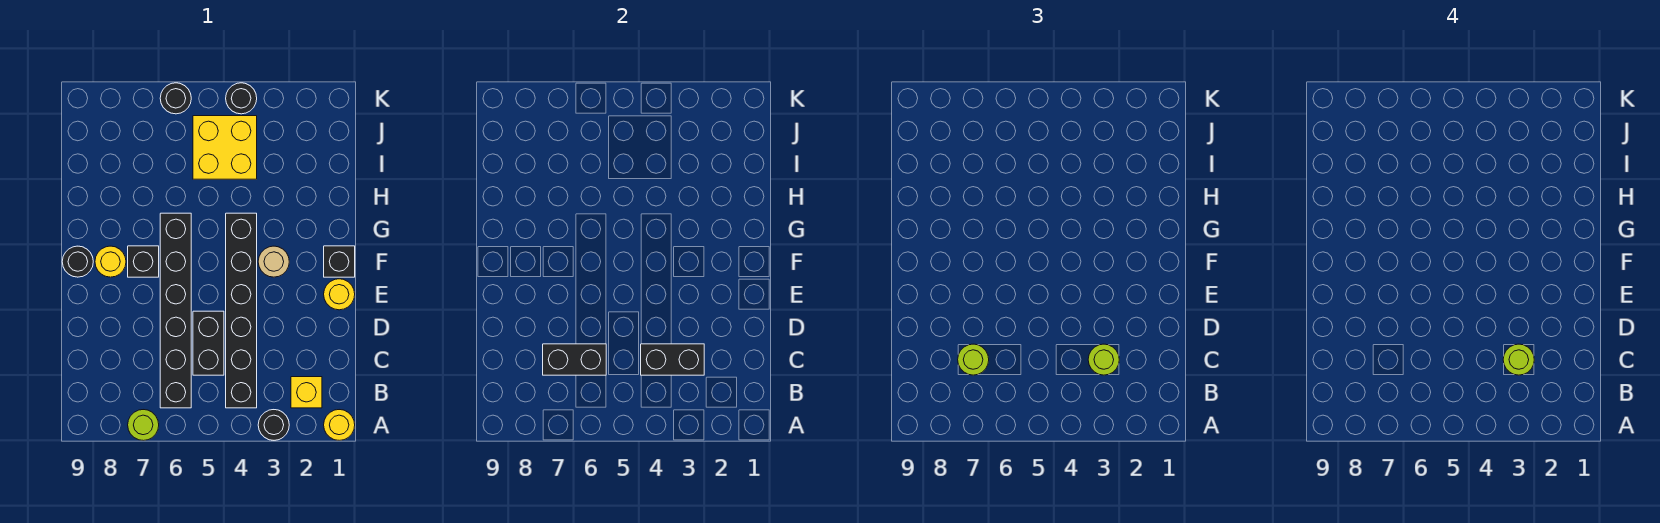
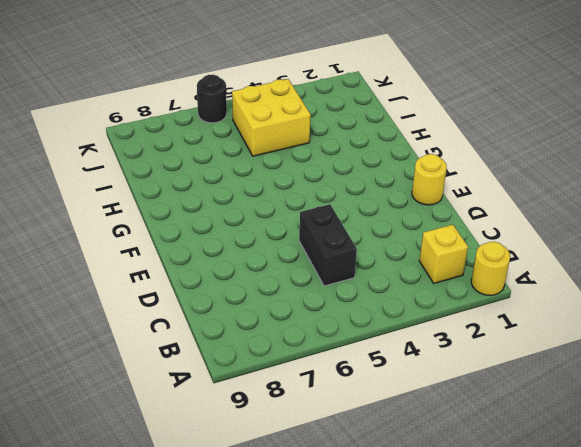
none -> black 1x1 round brick [258,410,289,440]
none -> lime 1x1 round brick [128,410,159,441]
none -> black 1x6 brick [226,213,257,408]

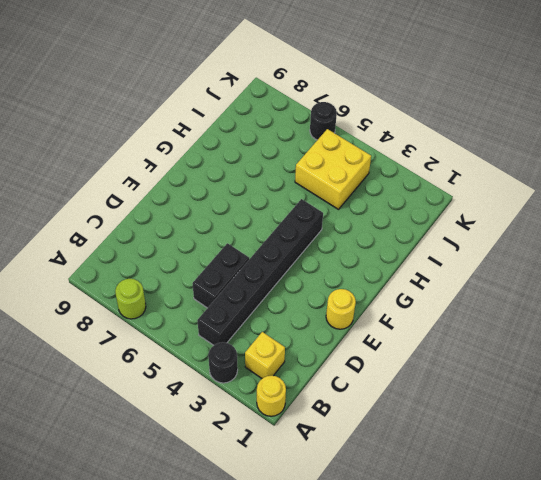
none -> black 1x6 brick [160,213,191,408]
none -> black 1x1 brick [324,246,355,277]
none -> tan 1x1 round brick [258,246,289,277]

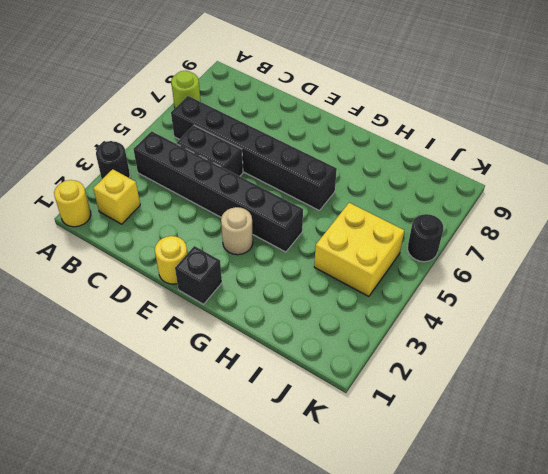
none -> black 1x1 brick [128,246,159,277]
none -> yellow 1x1 round brick [95,246,126,277]
none -> black 1x1 round brick [62,246,93,277]

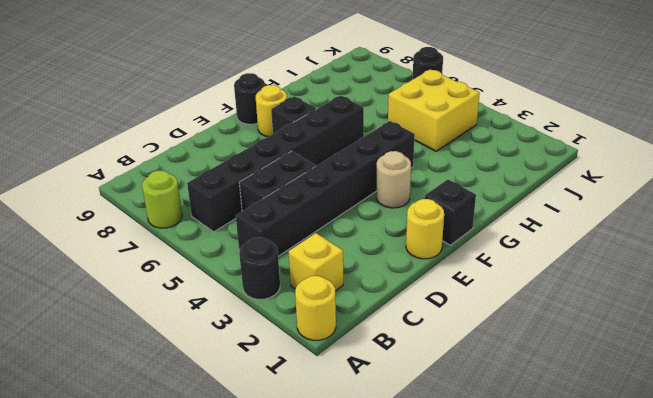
none -> black 1x1 round brick [226,83,257,114]
none -> black 1x2 brick [641,344,704,375]
none -> black 1x2 brick [543,344,606,375]

